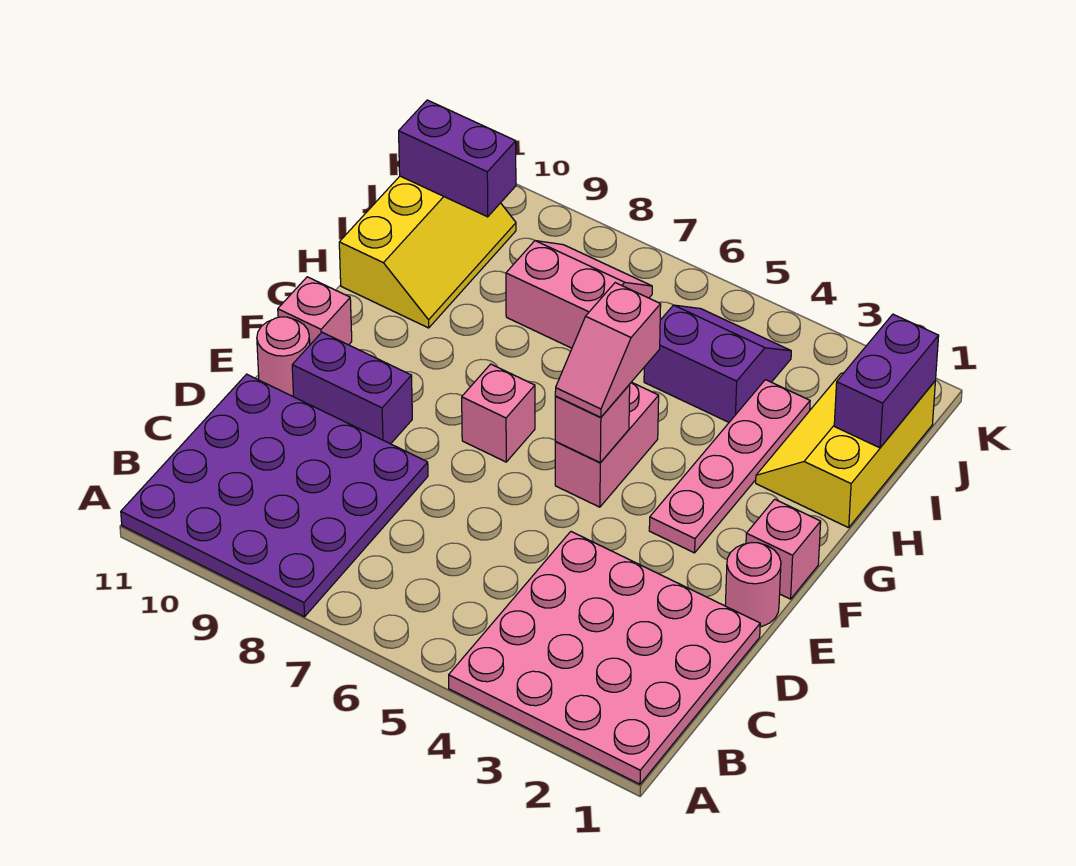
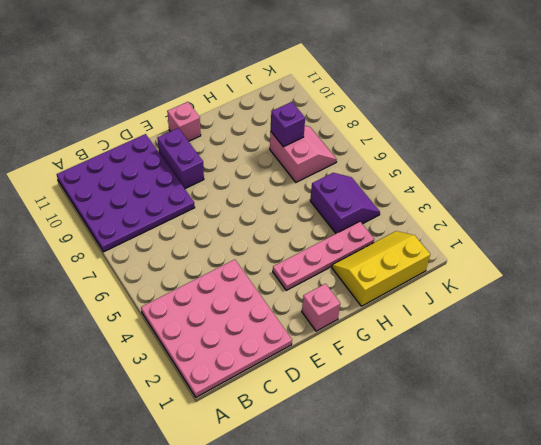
purple 1x1 brick [271,102,305,147] -> none
none -> pink 1x1 round brick [725,543,781,627]
none -> pink 1x1 round brick [257,317,310,397]
none -> pink 1x2 brick [555,382,659,507]

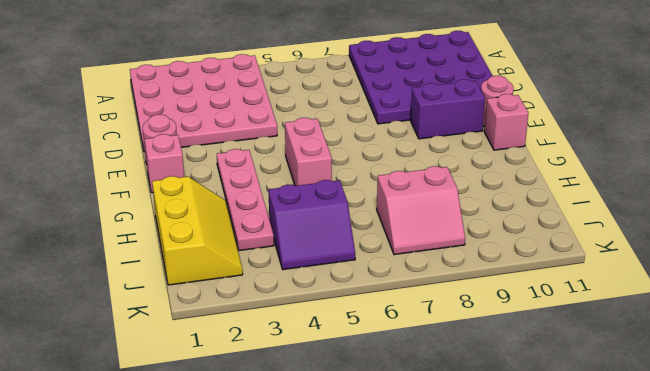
none -> pink 1x1 brick [462,364,535,462]
none -> yellow 2x3 slope [339,176,516,328]
none -> pink 1x1 brick [555,385,630,463]

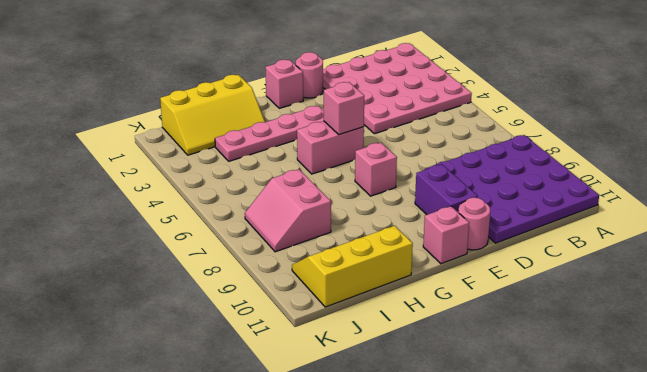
none -> purple 2x2 slope [644,305,791,422]
none -> purple 1x2 brick [834,314,939,448]
none -> purple 1x2 brick [399,100,516,217]

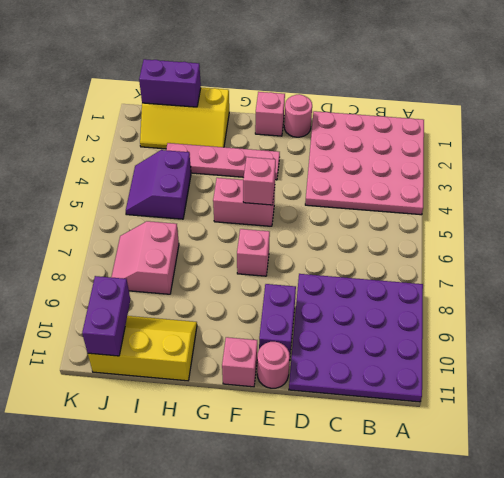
none -> pink 1x2 slope [555,283,661,418]

